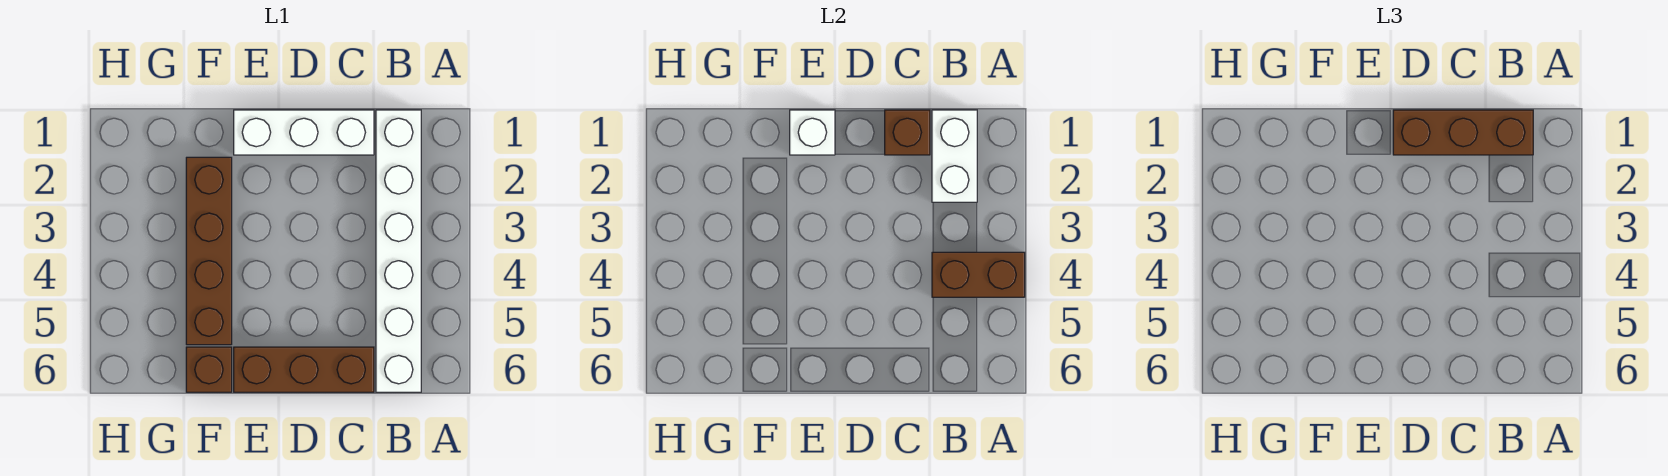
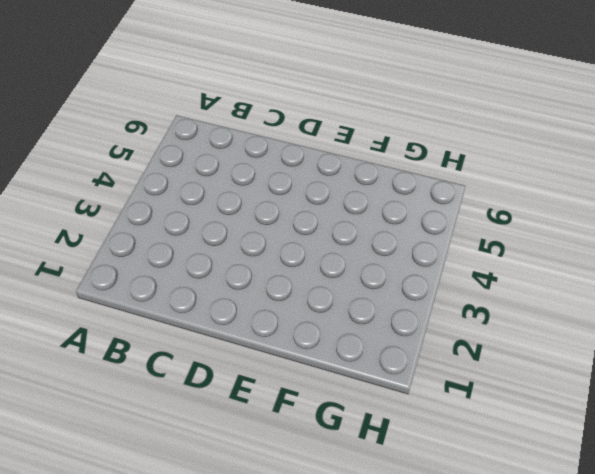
none -> white 1x6 brick [376,110,421,392]
none -> white 1x3 brick [234,110,374,155]

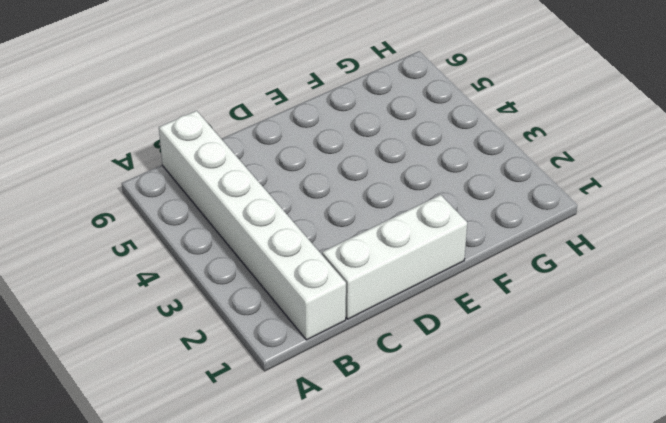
none -> brown 1x3 brick [234,347,374,392]
none -> brown 1x4 brick [186,157,232,345]

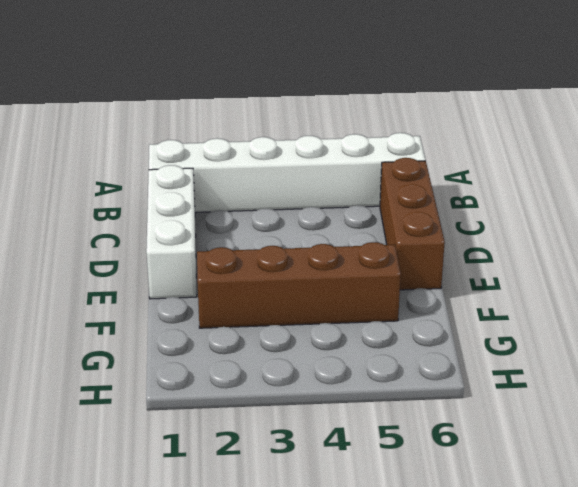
none -> brown 1x1 brick [186,347,232,392]
none -> brown 1x2 brick [932,252,1025,297]

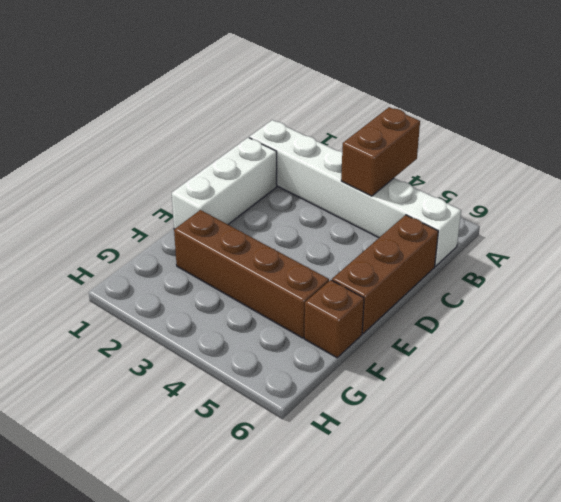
none -> white 1x2 brick [932,110,977,202]
none -> brown 1x1 brick [885,110,930,155]

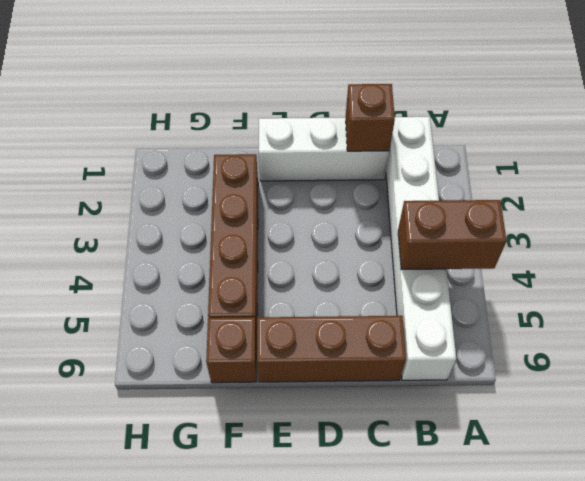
none -> white 1x2 brick [932,110,977,202]
none -> white 1x1 brick [790,110,835,155]

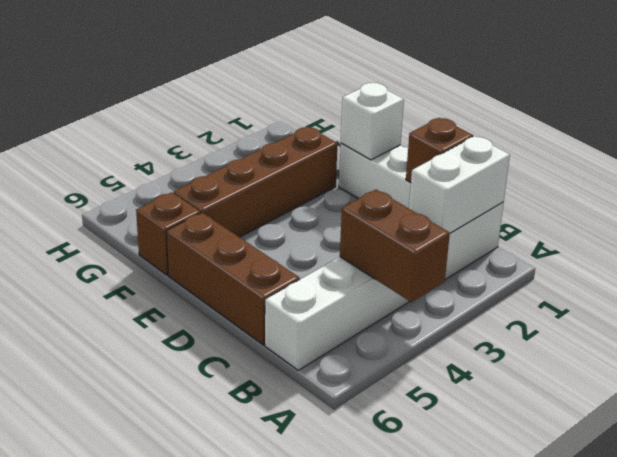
none -> brown 1x3 brick [1393,110,1533,155]

